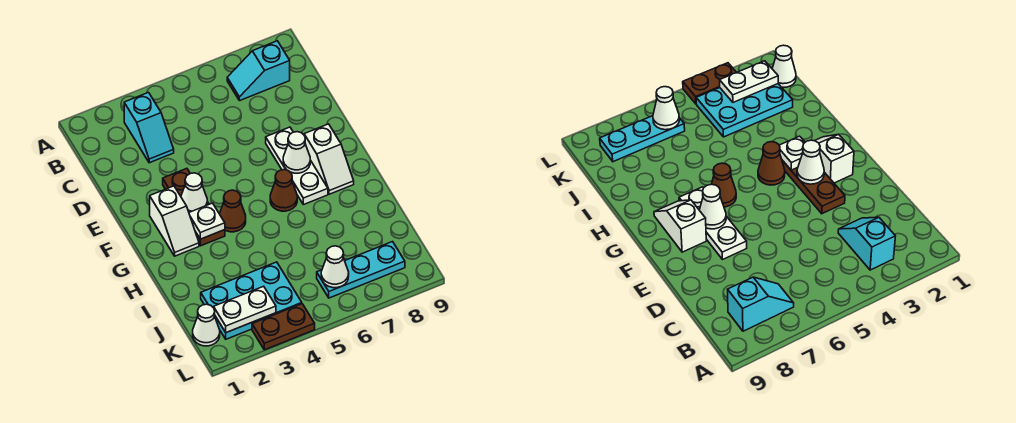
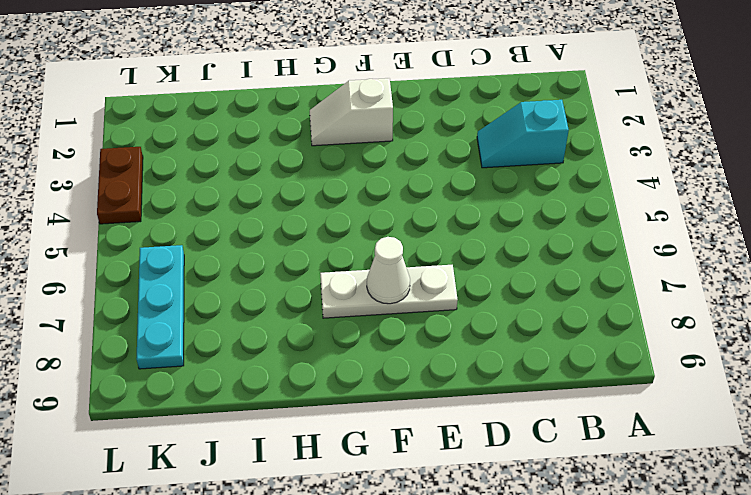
none -> cyan 1x2 slope [227,41,290,101]
none -> brown 1x3 plate [163,169,225,246]
none -> white 1x2 slope [304,124,354,194]

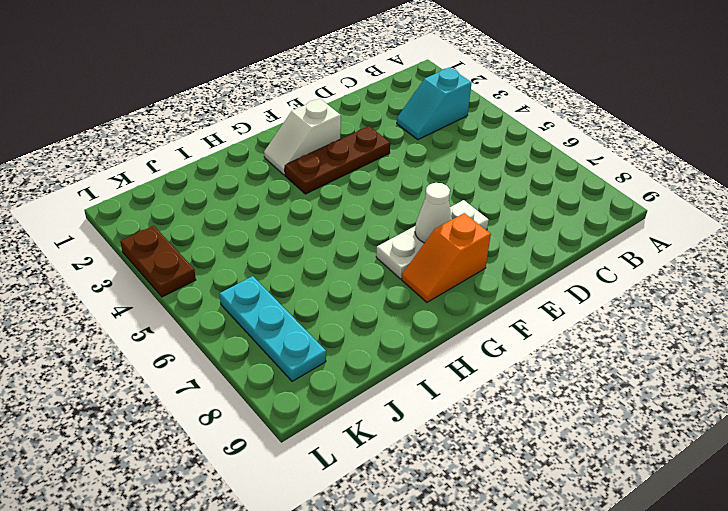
orange 1x2 slope [402,213,491,302] -> white 1x2 slope [304,124,354,194]
none -> cyan 1x2 slope [227,41,290,101]
none -> brown 1x1 cone [220,190,246,232]
none -> brown 1x1 cone [270,170,297,211]

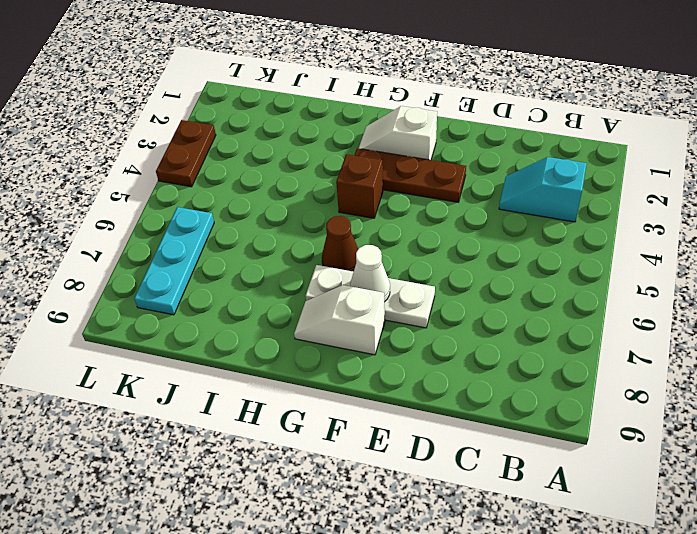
brown 1x1 brick [336,154,383,218] -> brown 1x1 cone [220,190,246,232]
none -> cyan 1x2 slope [227,41,290,101]
none -> cyan 2x3 plate [201,262,302,339]
none -> white 1x1 cone [193,304,220,346]

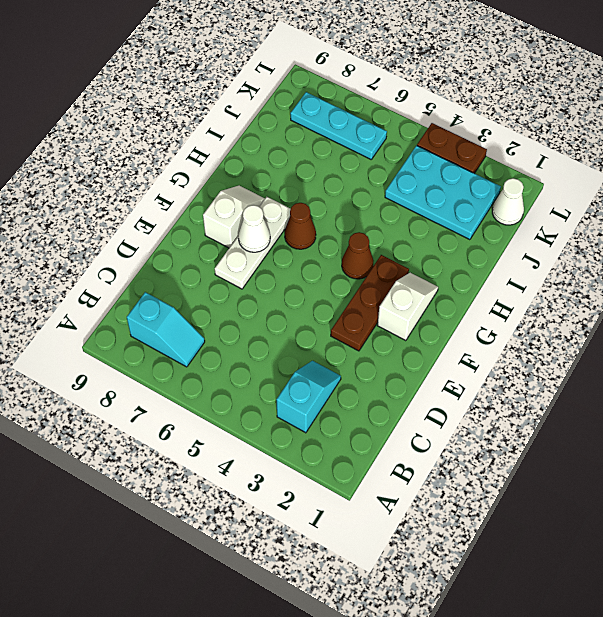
none -> white 1x1 cone [181,173,207,212]
none -> white 1x1 plate [189,203,225,239]
none -> white 1x2 plate [214,286,276,333]

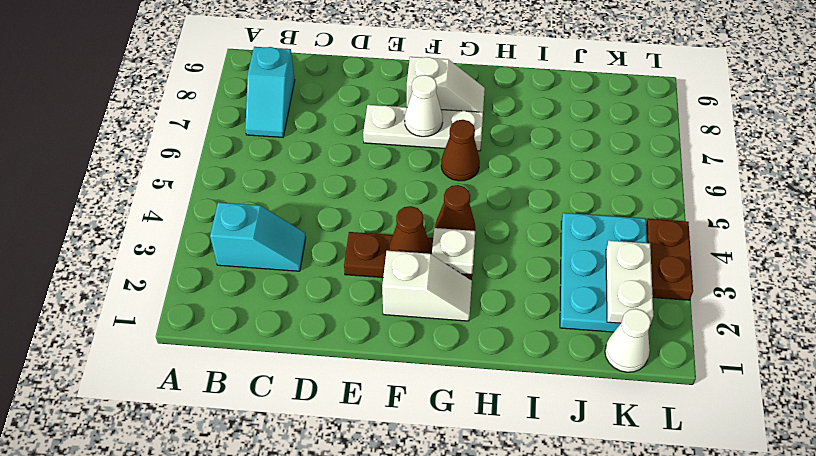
brown 1x1 cone [389,206,430,254] -> white 1x1 cone [181,173,207,212]
none -> cyan 1x3 plate [317,242,405,298]
none -> white 1x1 cone [321,246,349,288]

